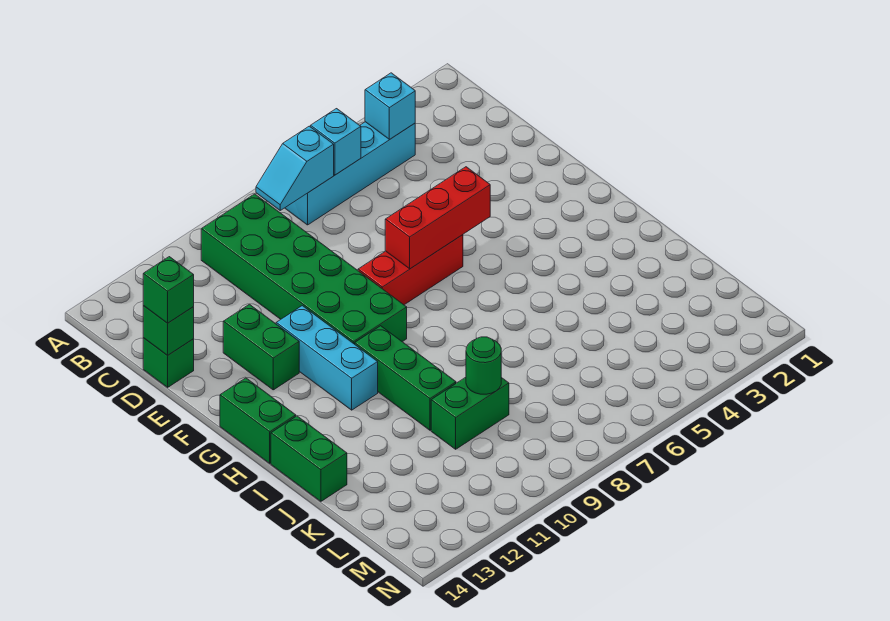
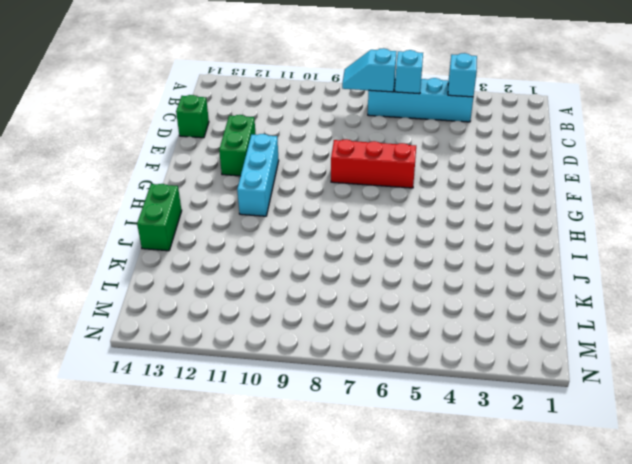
none -> green 2x6 brick [201,194,407,344]
none -> green 1x2 brick [220,378,296,463]
none -> green 1x3 brick [355,326,456,430]

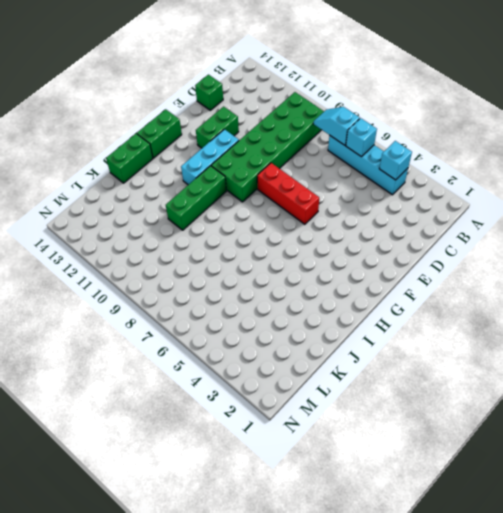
none -> green 1x2 brick [431,377,509,449]
none -> green 1x1 brick [143,306,194,355]
none -> red 1x3 brick [385,167,490,269]

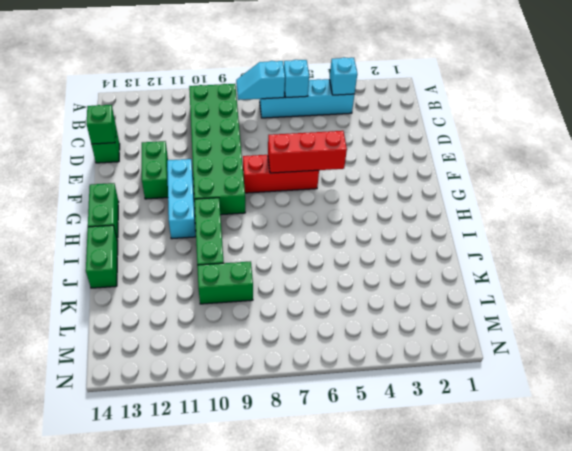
none -> green 1x1 round brick [466,337,501,394]
none -> green 1x1 brick [143,257,194,323]

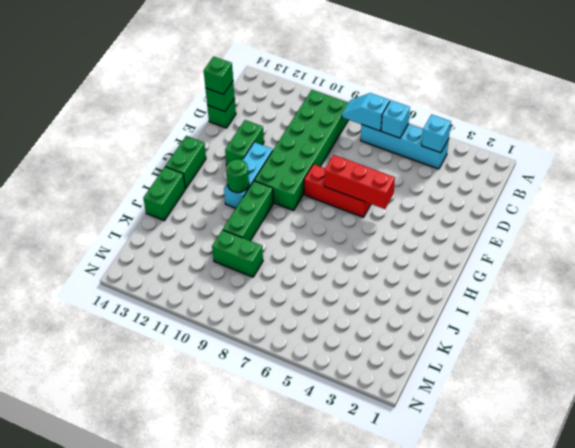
green 1x1 round brick [226,159,249,193] -> green 1x1 round brick moved to [466,337,501,394]

